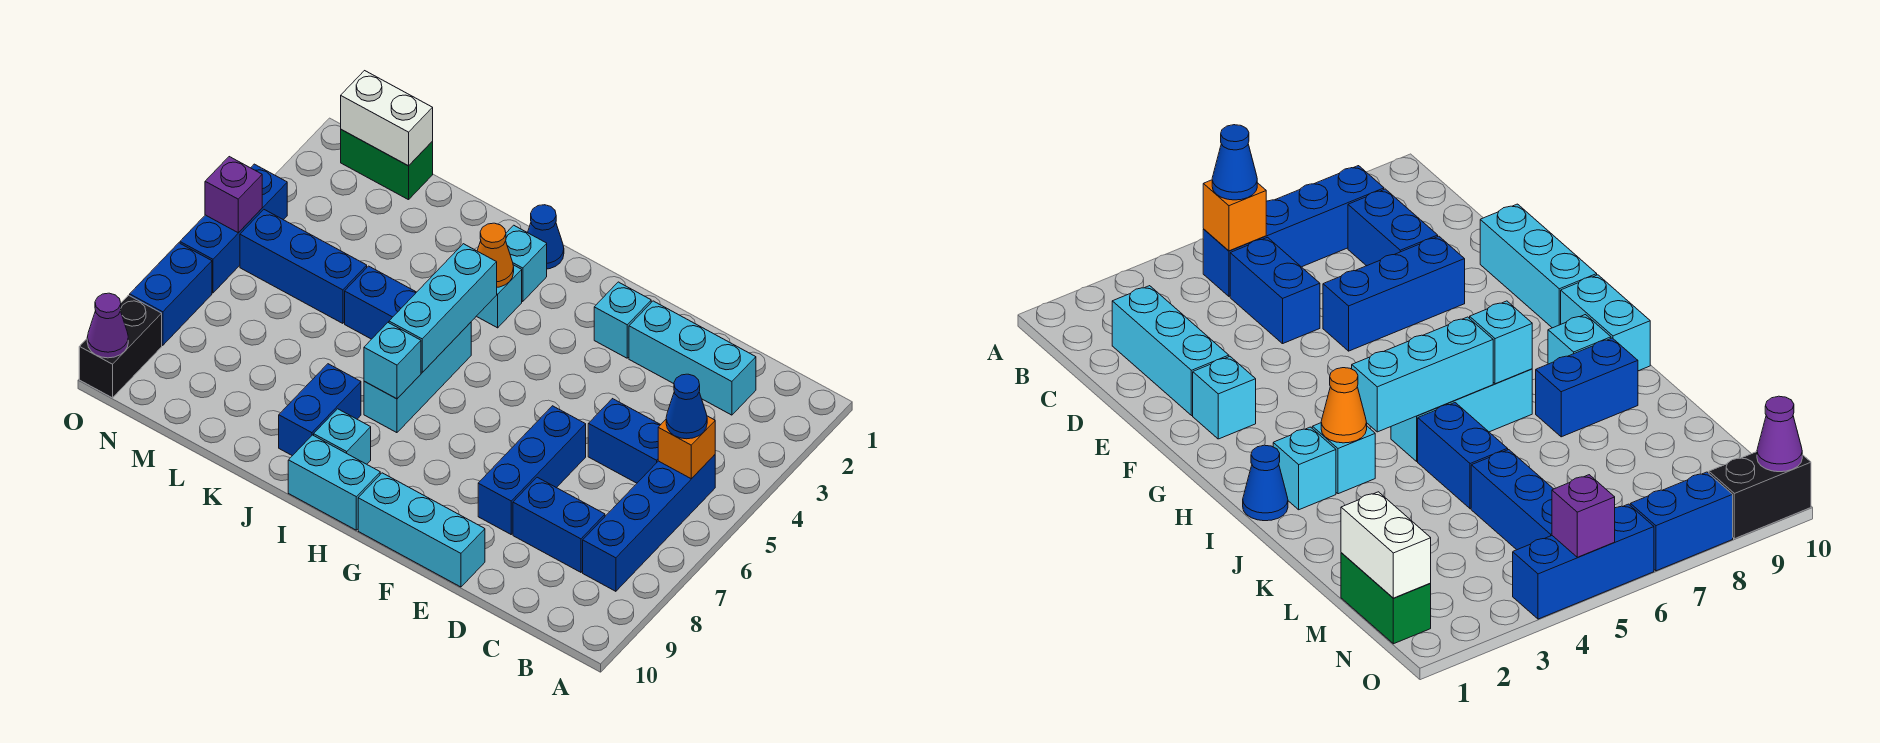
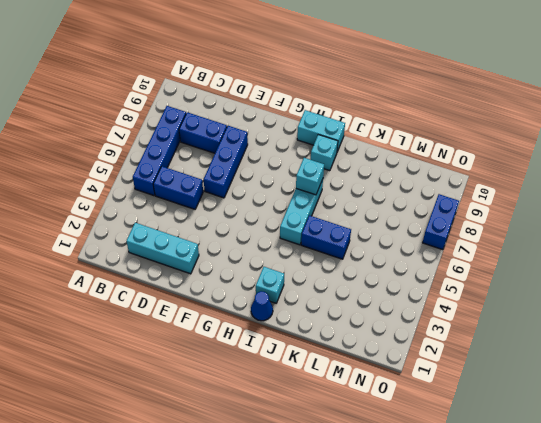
none -> cyan 1x3 brick [358,473,485,587]
none -> cyan 1x1 brick [594,282,651,358]
none -> cyan 1x1 brick [477,265,522,328]

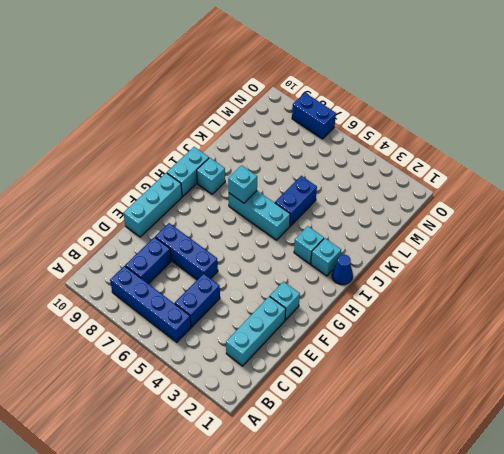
none -> blue 1x2 brick [279,364,361,456]
none -> blue 1x3 brick [240,210,367,323]
none -> green 1x2 brick [341,130,433,200]

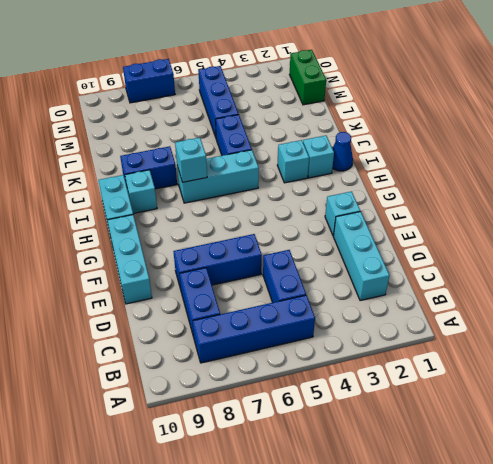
none -> blue 1x3 brick [180,164,287,293]
none -> black 1x2 brick [79,295,162,398]
none -> orange 1x1 brick [658,416,715,479]

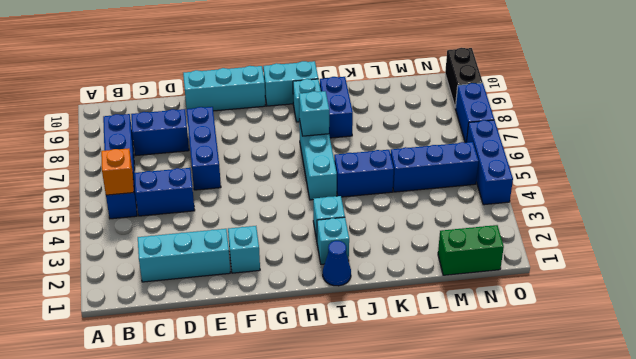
none -> orange 1x1 cone [477,223,514,287]
none -> cyan 1x3 brick [389,244,497,372]
none -> white 1x2 brick [341,71,433,166]

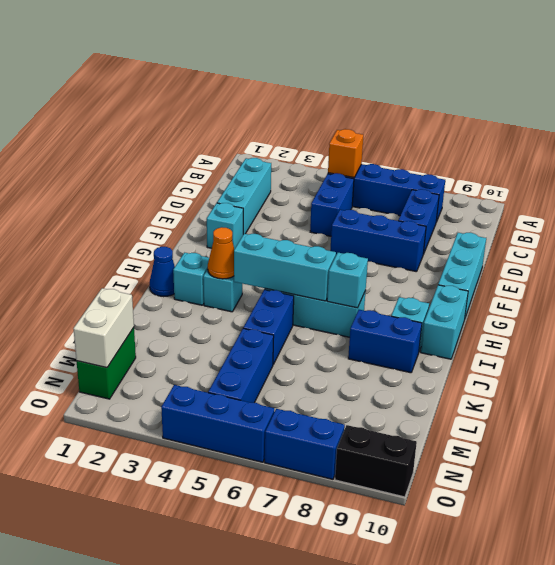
none -> purple 1x1 brick [205,157,262,233]
none -> purple 1x1 cone [87,293,128,358]
none -> blue 1x1 cone [666,374,707,439]

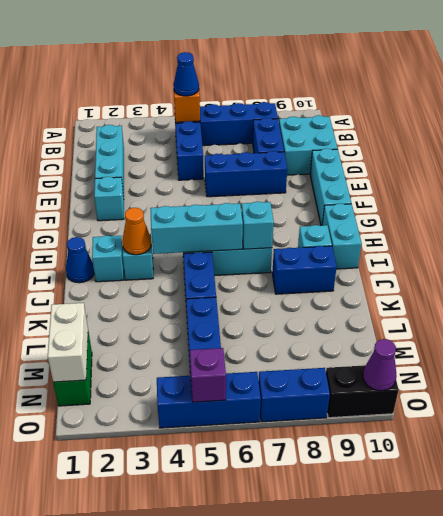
cyan 2x2 brick [279,115,338,175] -> none

